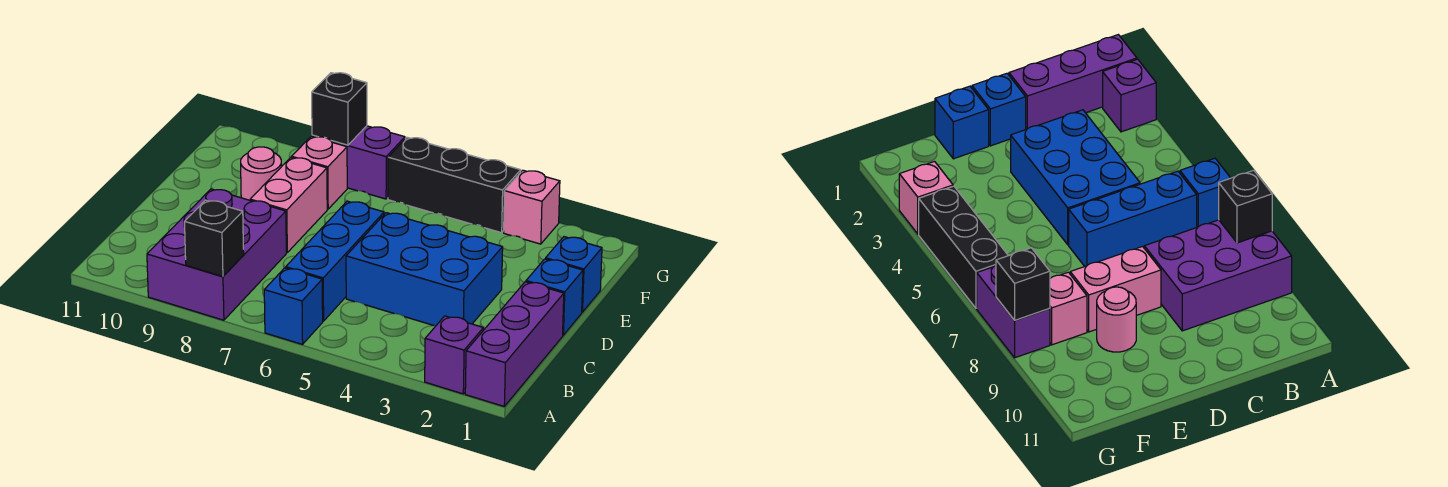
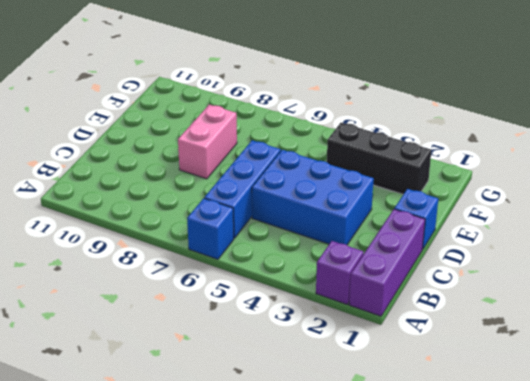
black 1x3 brick [327,123,431,194] -> black 1x3 brick moved to [388,137,521,233]
none -> purple 2x3 brick [147,189,286,320]
none -> blue 1x1 brick [546,237,602,312]
none -> pink 1x1 round brick [241,147,281,200]

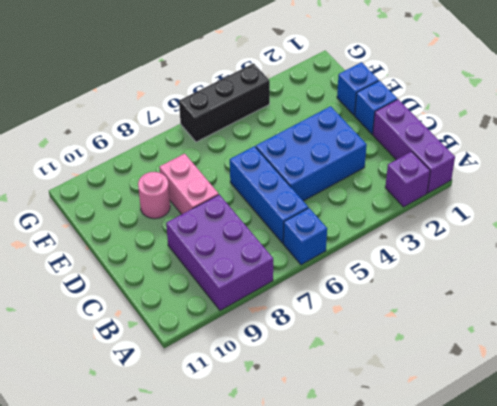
none -> pink 1x1 brick [292,137,347,209]
none -> pink 1x1 brick [504,170,560,244]
none -> purple 1x2 brick [312,126,405,199]

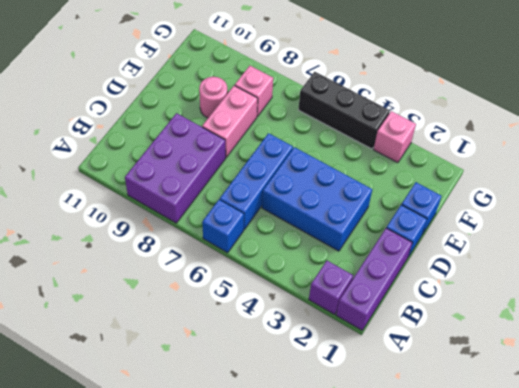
none -> purple 1x2 brick [312,126,405,199]
none -> black 1x1 brick [185,200,244,276]
none -> black 1x1 brick [312,73,367,145]

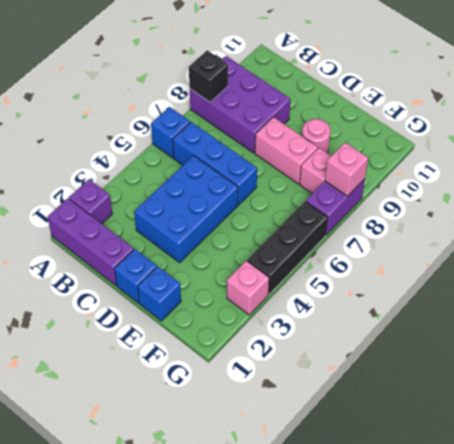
pink 1x1 brick [325,142,368,196] -> black 1x1 brick [312,73,367,145]

